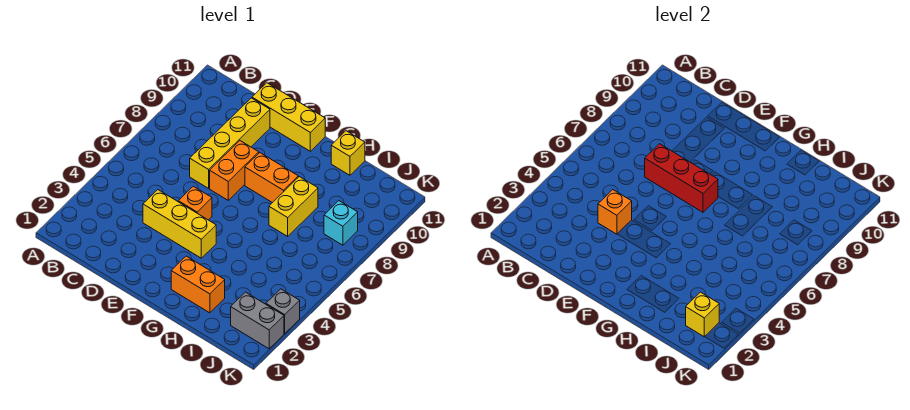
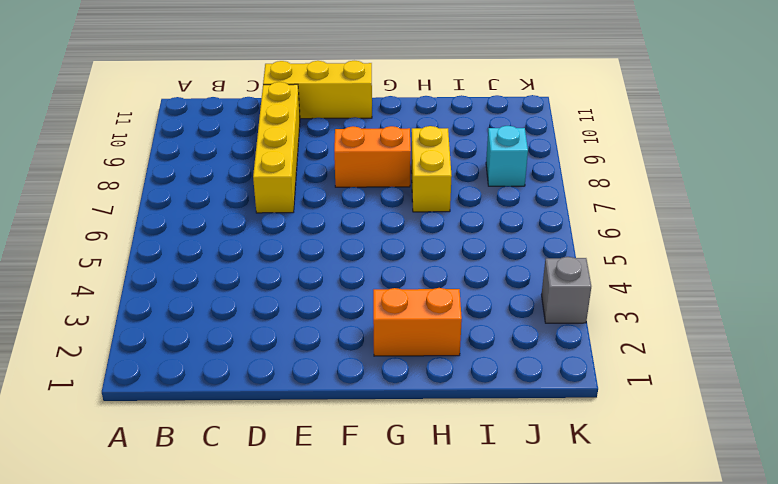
none -> yellow 1x3 brick [143,190,216,258]
none -> orange 1x1 brick [178,186,212,220]
none -> orange 1x2 brick [210,141,259,200]

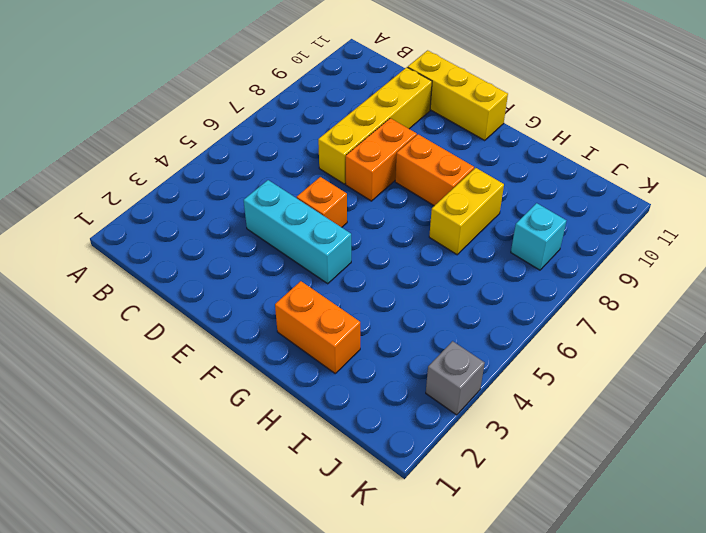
cyan 1x3 brick [244,180,351,284] -> yellow 1x3 brick [143,190,216,258]
none -> yellow 1x1 brick [331,131,365,175]
none -> grey 1x2 brick [231,292,284,349]
none -> orange 1x1 brick [598,190,632,234]

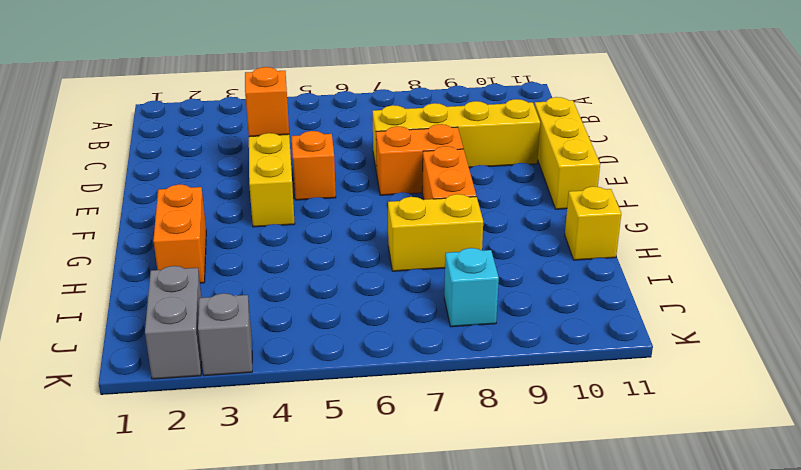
none -> red 1x3 brick [645,144,718,212]
none -> yellow 1x1 brick [686,292,719,337]

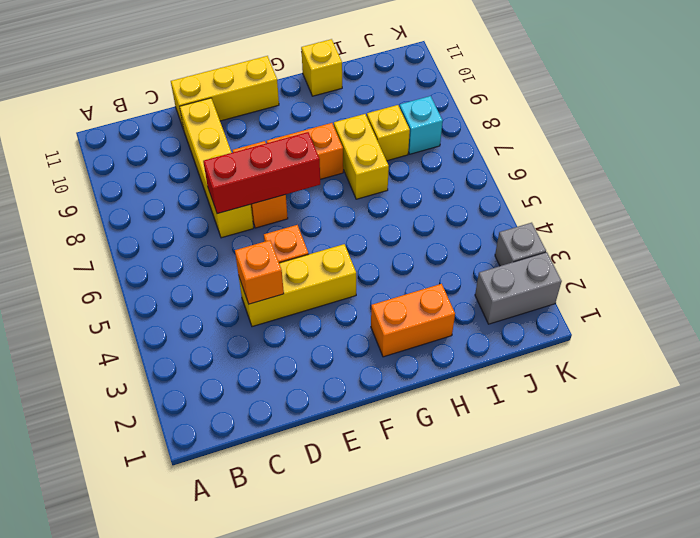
yellow 1x1 brick [367,105,410,161] -> yellow 1x1 brick moved to [686,292,719,337]

